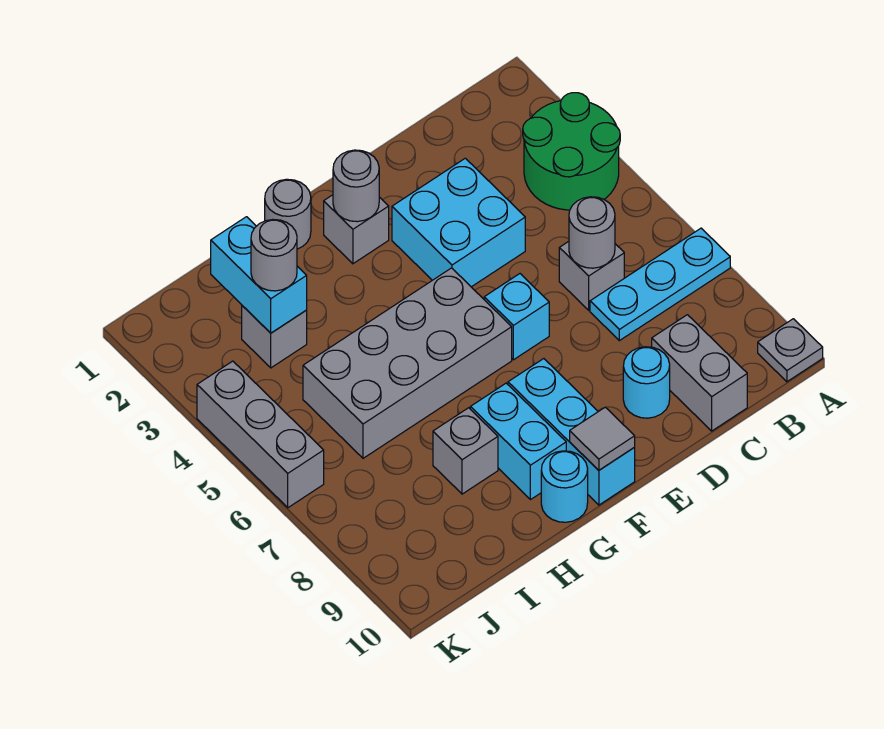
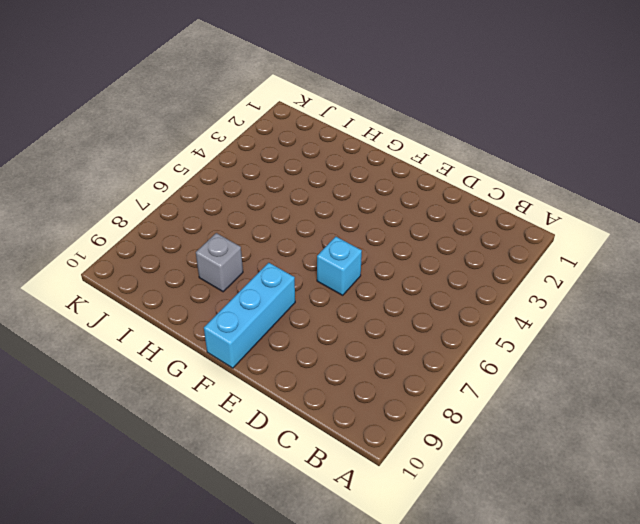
none -> green 2x2 round brick [523,93,620,210]
none -> cyan 1x3 plate [590,228,730,341]
none -> grey 1x1 plate [758,319,823,382]

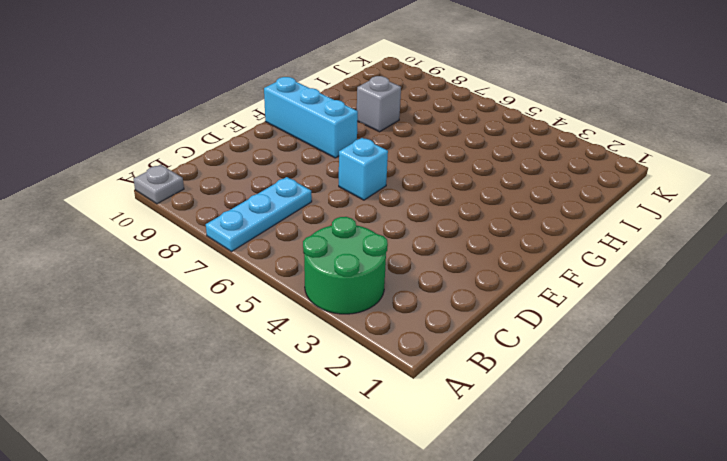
none -> grey 1x1 brick [559,242,624,310]
none -> grey 1x2 brick [652,315,747,431]
none -> cyan 2x2 brick [392,158,525,287]

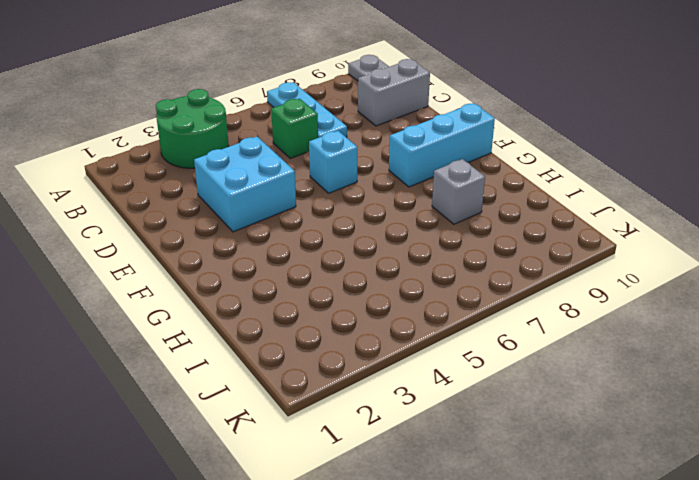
green 1x1 brick [271,99,318,158] -> grey 1x1 brick [559,242,624,310]
none -> cyan 1x1 round brick [623,347,670,418]
none -> grey 1x1 brick [324,195,389,264]
none -> grey 2x4 brick [303,268,512,458]

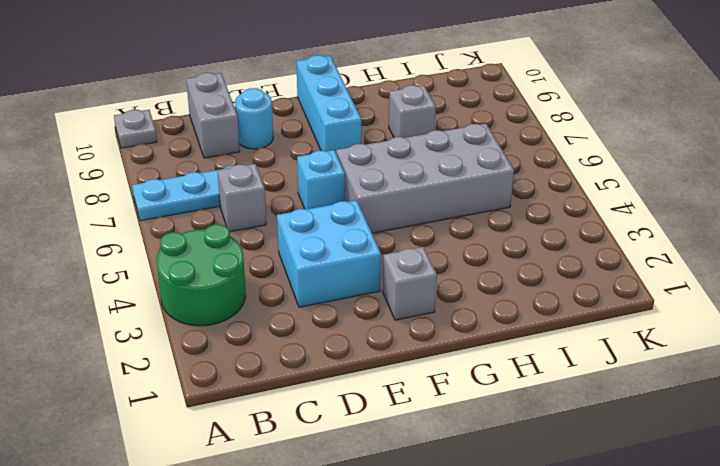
none -> grey 1x1 round brick [265,179,311,249]
none -> cyan 1x2 brick [470,383,566,500]
none -> cyan 1x1 round brick [541,451,588,522]

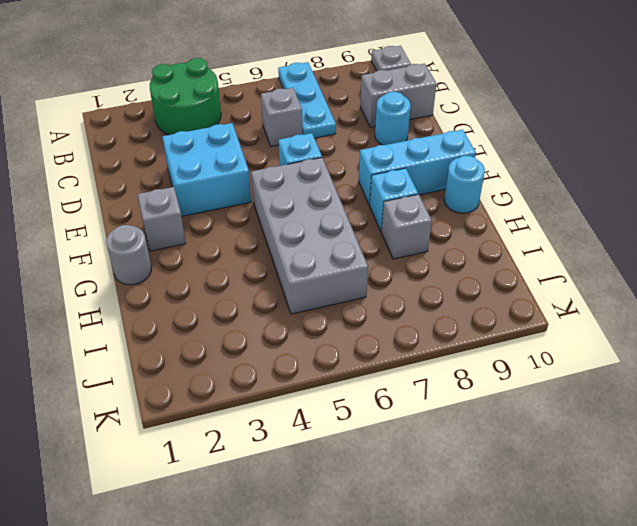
cyan 1x1 brick [370,168,418,231] -> cyan 1x2 brick [470,383,566,500]
none -> grey 1x1 brick [242,306,307,368]
none -> grey 1x3 brick [197,361,324,508]
none -> grey 1x1 round brick [569,197,615,268]

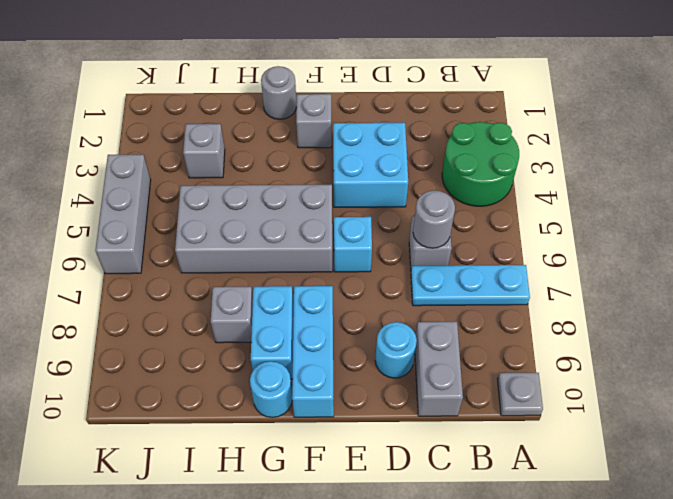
none -> grey 1x1 round brick [333,150,379,222]
none -> grey 1x1 tile [570,407,635,470]
none -> cyan 1x2 brick [211,217,307,333]

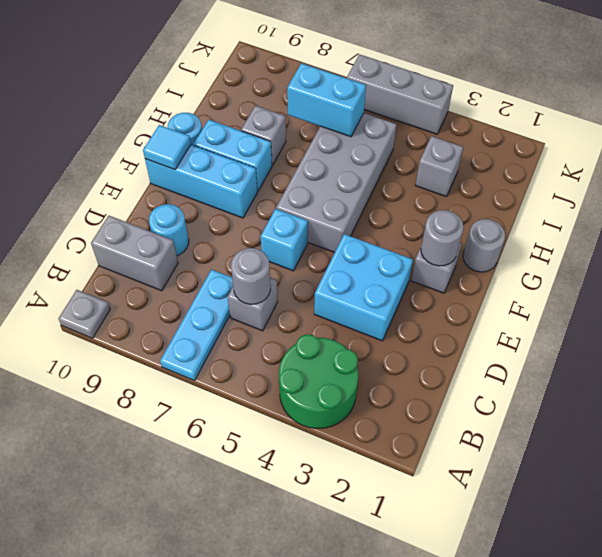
cyan 1x1 tile [143,125,191,170] -> grey 1x1 tile [570,407,635,470]
cyan 1x2 brick [287,63,366,137] -> cyan 1x2 brick moved to [211,217,307,333]
none -> grey 1x1 round brick [251,220,297,291]

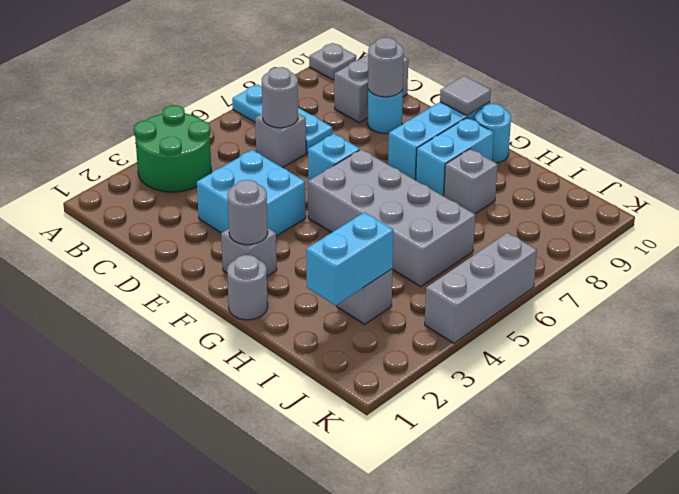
grey 1x1 round brick [368,38,404,97] -> grey 1x1 round brick moved to [251,220,297,291]

